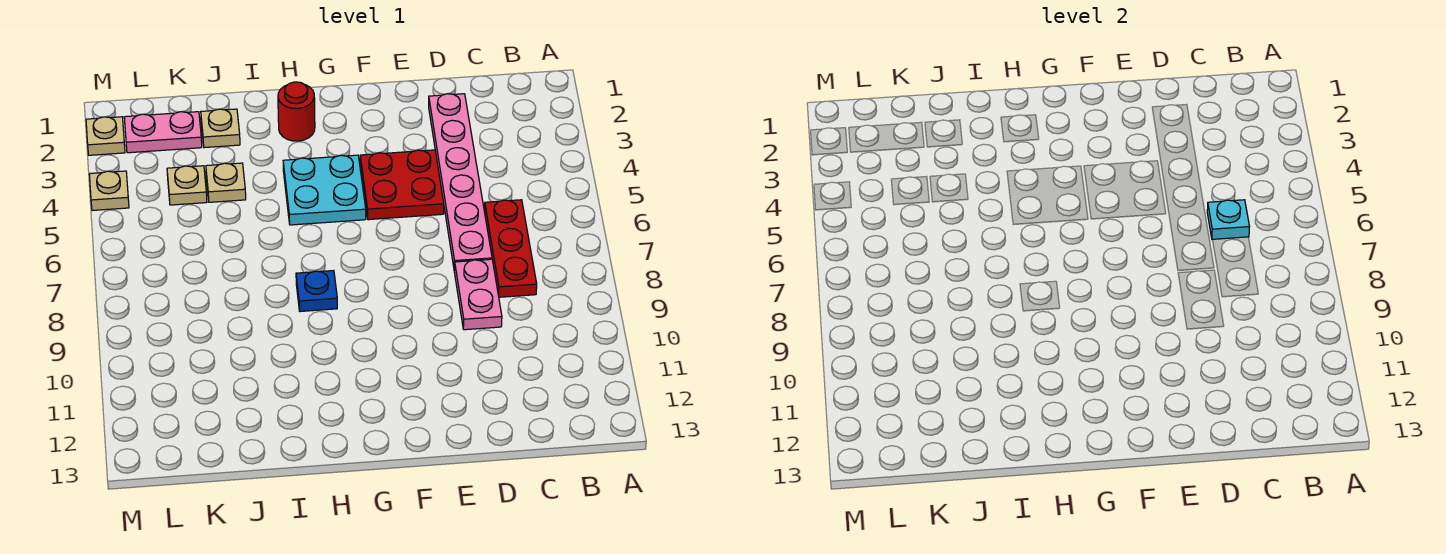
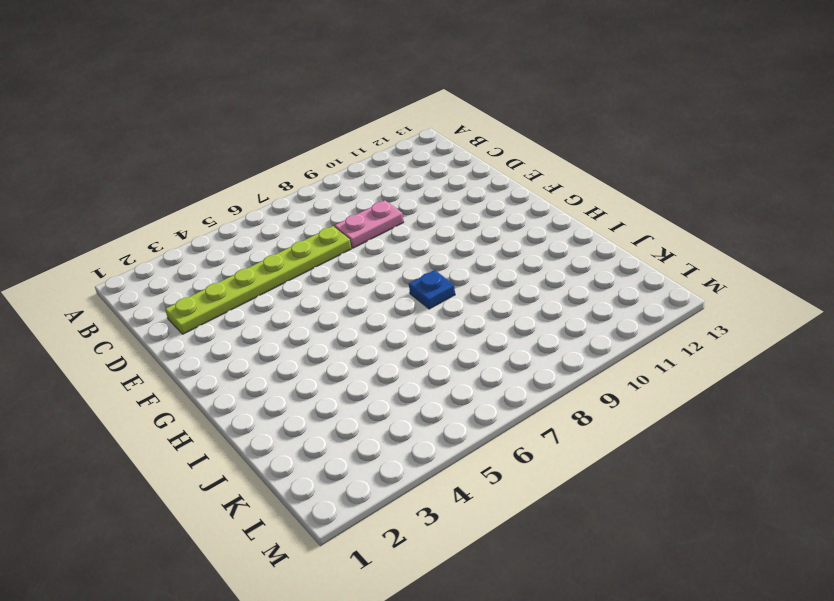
lime 1x6 plate [165,226,352,334] -> pink 1x6 plate [429,94,492,270]
none -> red 1x3 plate [484,200,537,297]
none -> red 2x2 plate [360,150,444,220]
none -> cyan 2x2 plate [283,155,366,225]

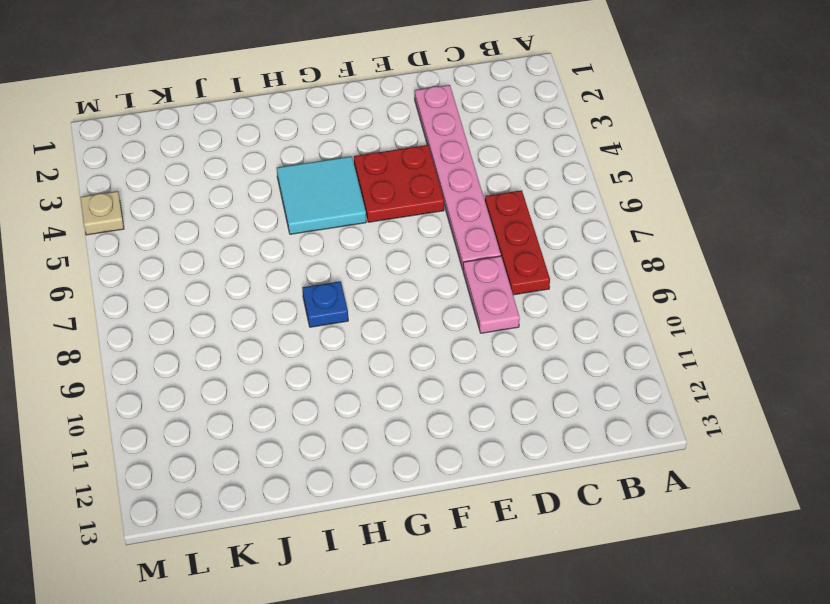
cyan 2x2 tile [277,156,366,234] -> cyan 2x2 plate [283,155,366,225]
none -> red 1x1 round brick [278,82,315,141]
none -> tan 1x1 plate [201,109,240,148]
none -> tan 1x1 plate [206,163,246,202]

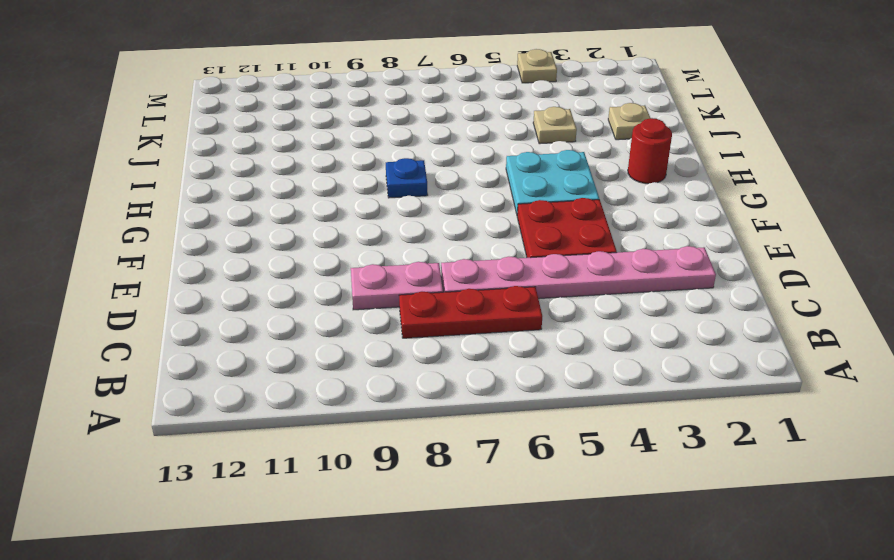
none -> pink 1x2 plate [124,112,202,153]
none -> tan 1x1 plate [167,166,207,205]
none -> tan 1x1 plate [86,117,125,155]

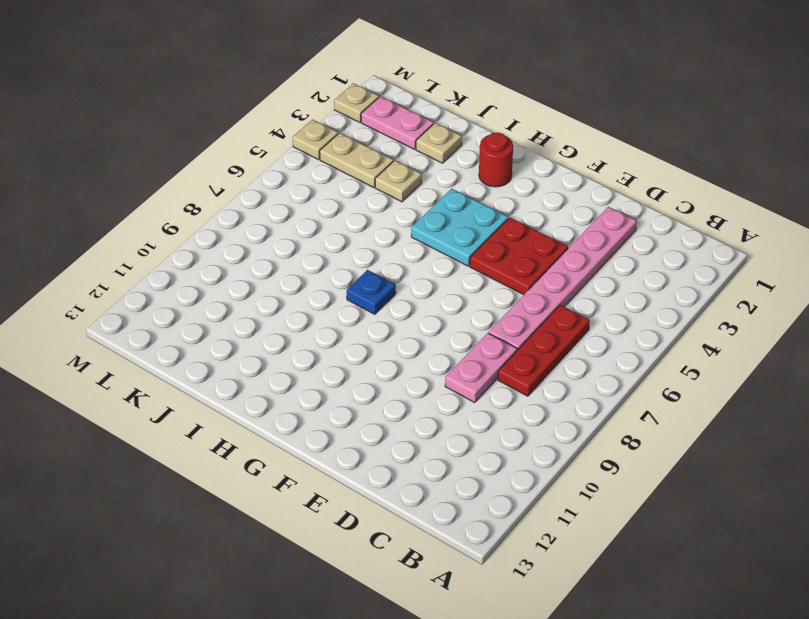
tan 1x2 plate [320,133,394,188] -> tan 1x1 plate [167,166,207,205]
none -> cyan 1x1 plate [1207,200,1249,240]

